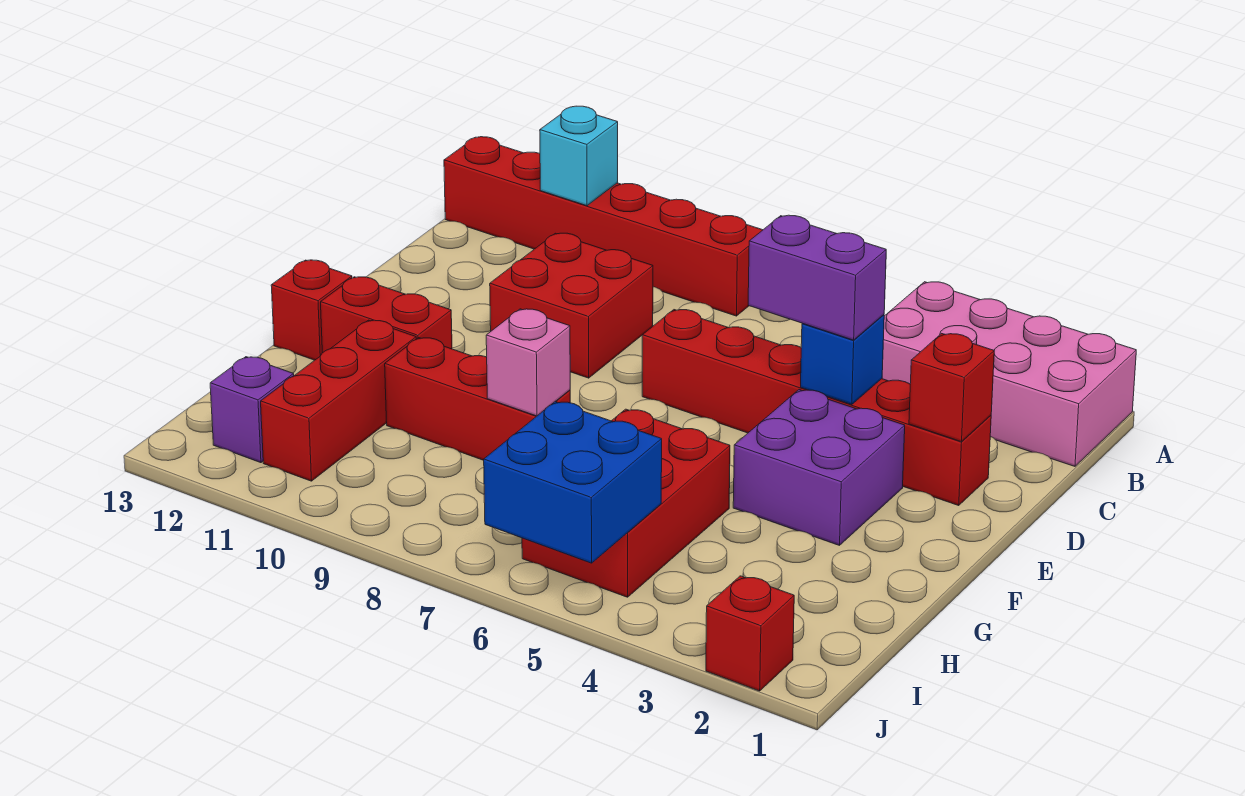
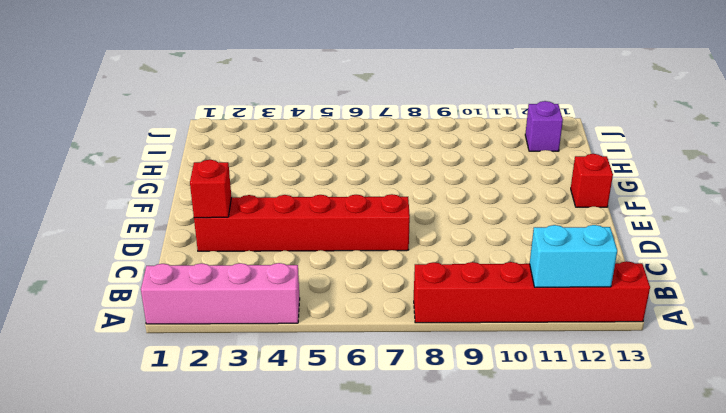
pink 1x4 brick [141,263,300,324] -> pink 2x4 brick [882,282,1136,466]
cyan 1x2 brick [530,225,617,287] -> cyan 1x1 brick [540,106,618,206]
none -> red 2x2 brick [490,233,653,378]
none -> purple 2x2 brick [733,390,905,545]
none -> red 1x2 brick [321,277,452,353]

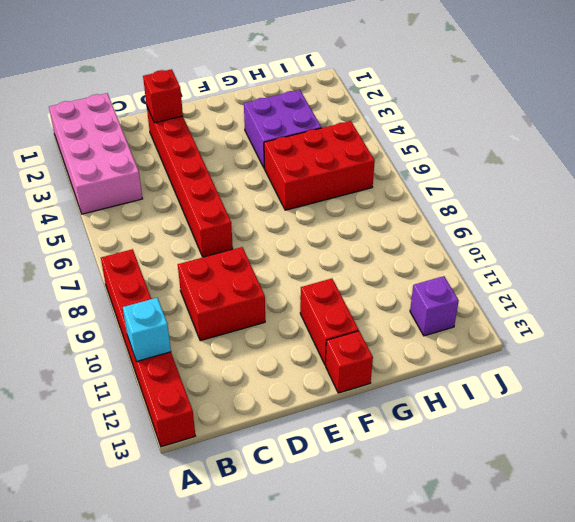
purple 2x2 brick [244,90,321,168] -> purple 2x2 brick moved to [733,390,905,545]
none -> red 1x3 brick [385,338,570,460]
none -> red 1x3 brick [261,320,416,481]
none -> red 1x1 brick [706,576,794,691]

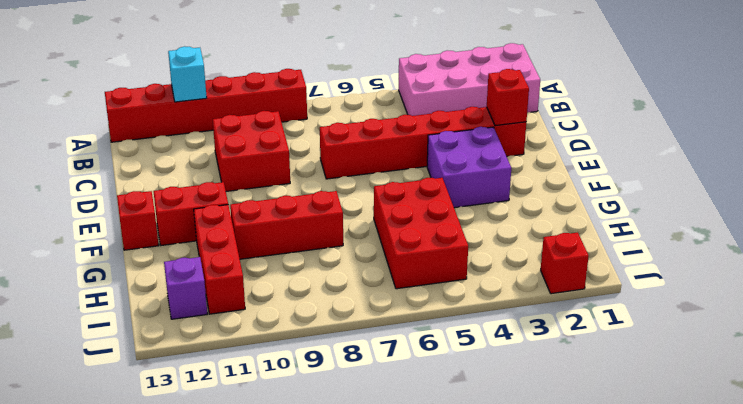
none -> blue 1x1 brick [801,315,884,405]
none -> pink 1x1 brick [486,309,570,416]
none -> blue 2x2 brick [484,401,662,563]

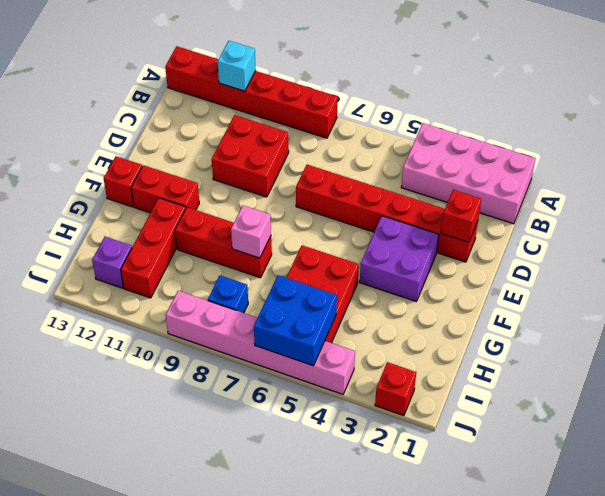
blue 1x1 brick [208,276,248,313] -> blue 1x1 brick moved to [801,315,884,405]
pink 1x6 brick [166,291,355,394] -> none
none -> purple 1x2 brick [748,215,886,340]

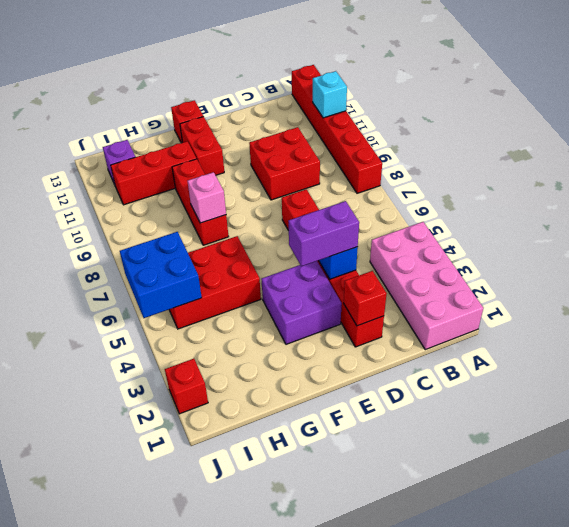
purple 1x2 brick [288,201,359,266] -> purple 1x2 brick turned to [748,215,886,340]

